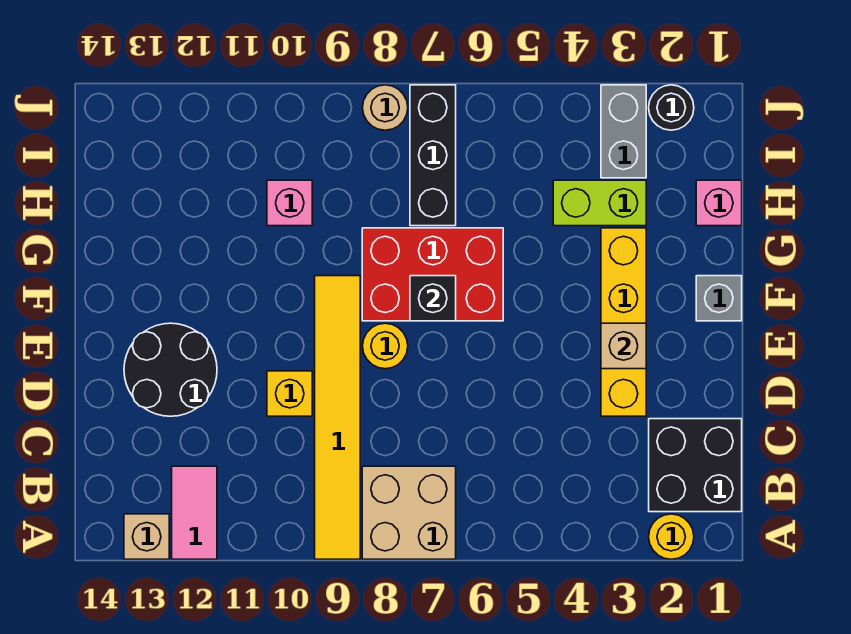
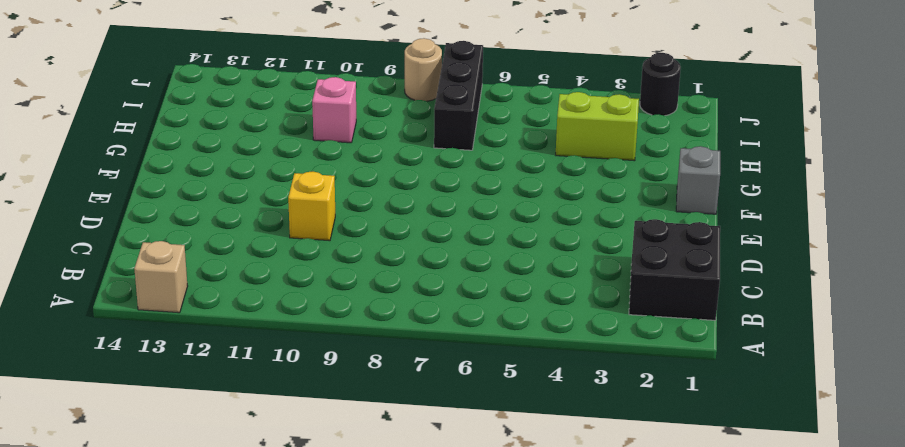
none -> yellow 1x1 round brick [649,514,694,559]
none -> tan 2x2 brick [362,466,456,559]
none -> yellow 1x6 tile [315,276,360,559]

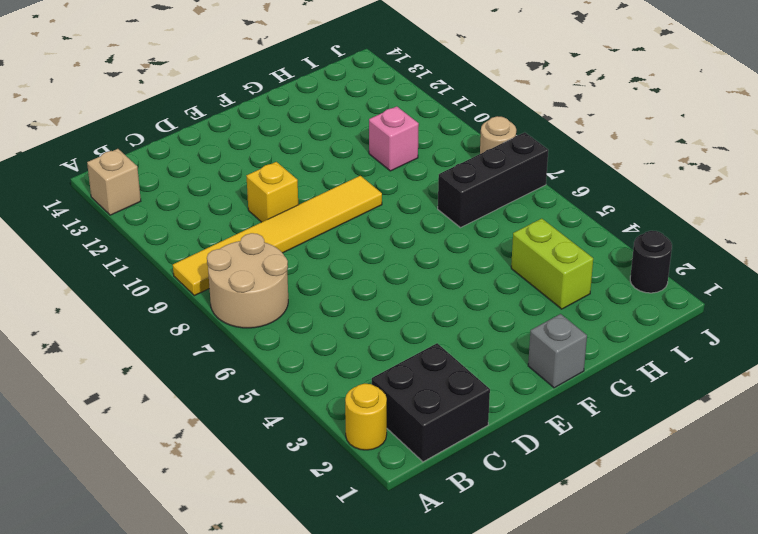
tan 2x2 round brick [207,233,288,328] -> tan 2x2 brick [362,466,456,559]
none -> pink 1x2 tile [172,466,217,559]
none -> yellow 1x4 brick [601,228,646,416]
none -> black 2x2 round brick [124,323,217,416]

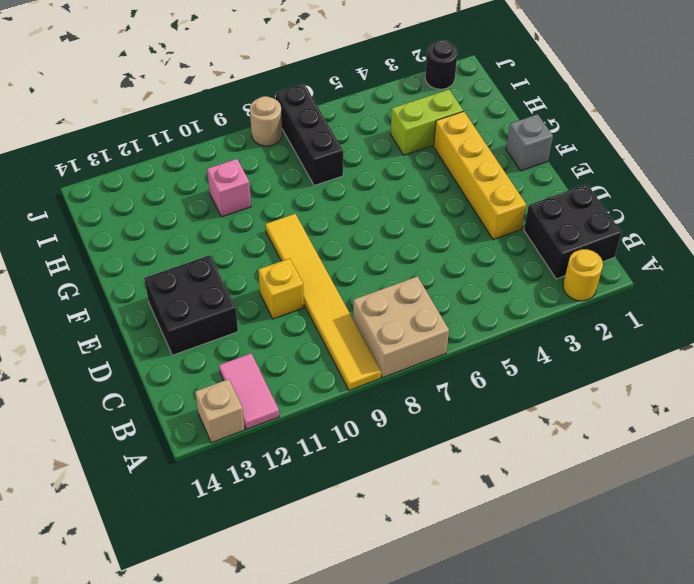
black 2x2 brick [144,255,238,355] -> black 2x2 round brick [124,323,217,416]
none -> yellow 1x1 round brick [363,323,408,369]
none -> red 2x3 brick [362,228,503,321]
none -> pink 1x1 brick [696,180,742,226]

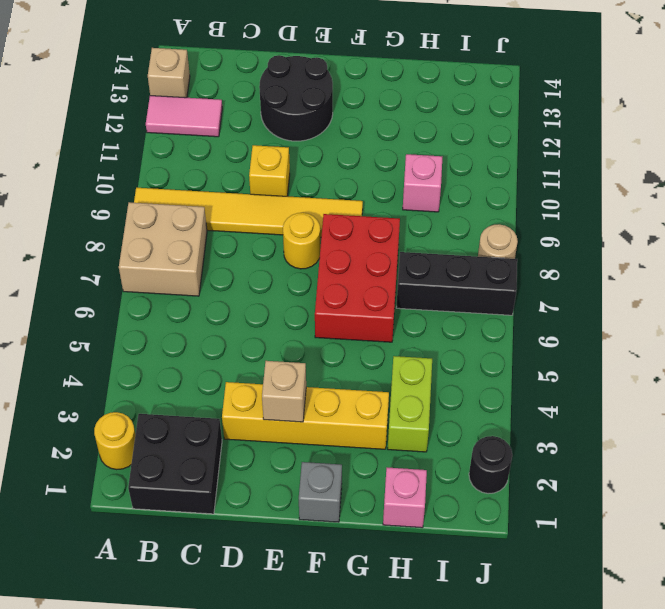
none -> grey 1x2 brick [601,85,646,178]
none -> black 1x1 brick [410,276,456,321]

